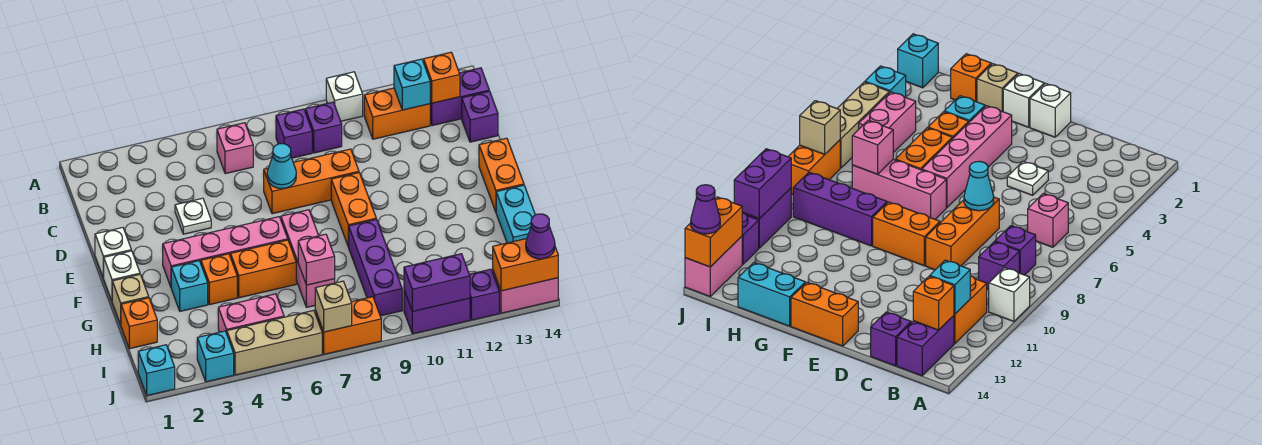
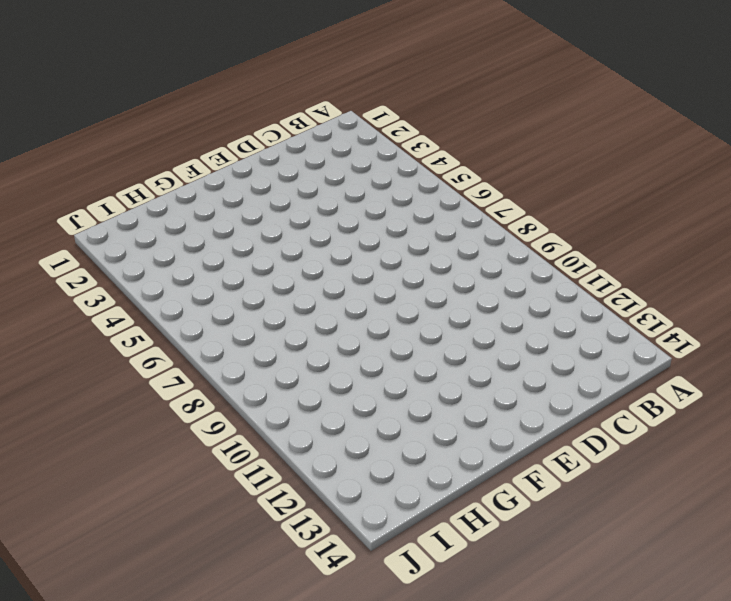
none -> white 1x1 brick [326,72,363,121]
none -> pink 1x1 brick [217,123,253,174]
none -> purple 1x1 brick [276,109,312,158]
none -> purple 1x1 brick [305,102,342,153]

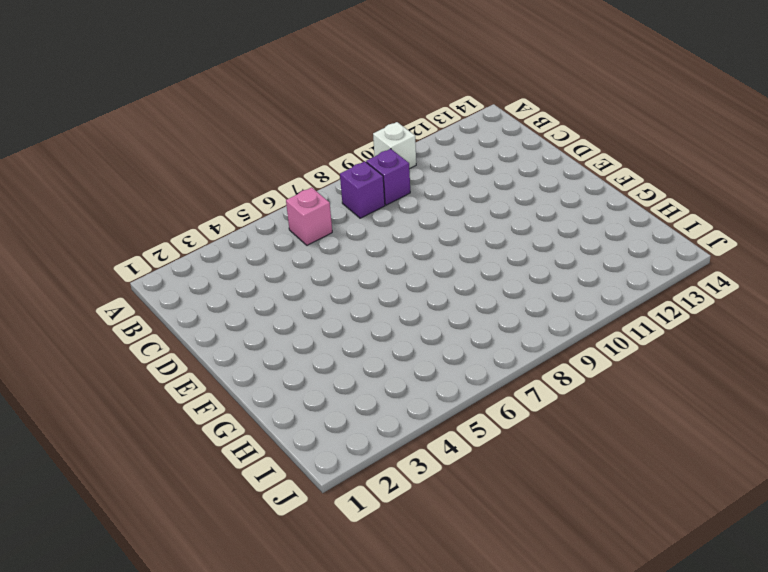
none -> orange 1x2 brick [364,88,430,139]
none -> purple 1x2 brick [430,68,489,126]
none -> purple 1x1 brick [462,91,498,142]
none -> white 1x1 plate [175,198,211,234]

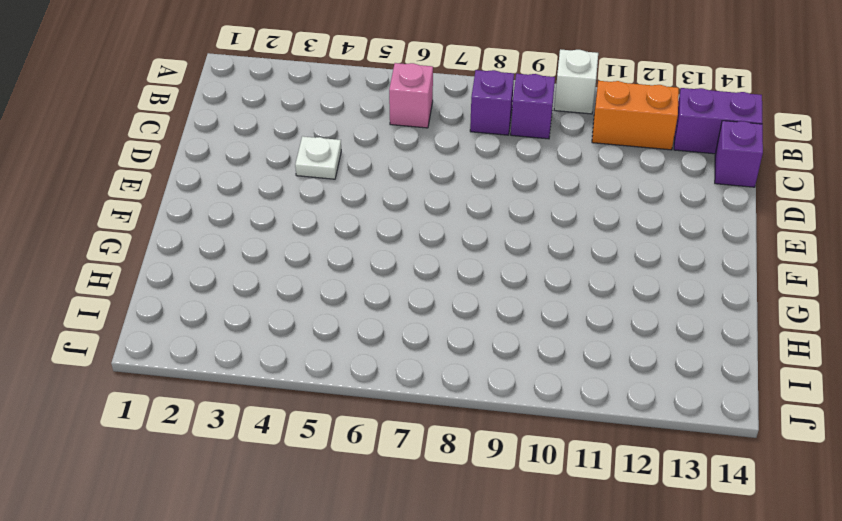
none -> orange 1x3 brick [264,149,359,214]
none -> white 1x1 brick [95,228,131,278]
none -> orange 1x2 brick [331,173,376,247]
none -> orange 1x2 brick [479,138,524,212]

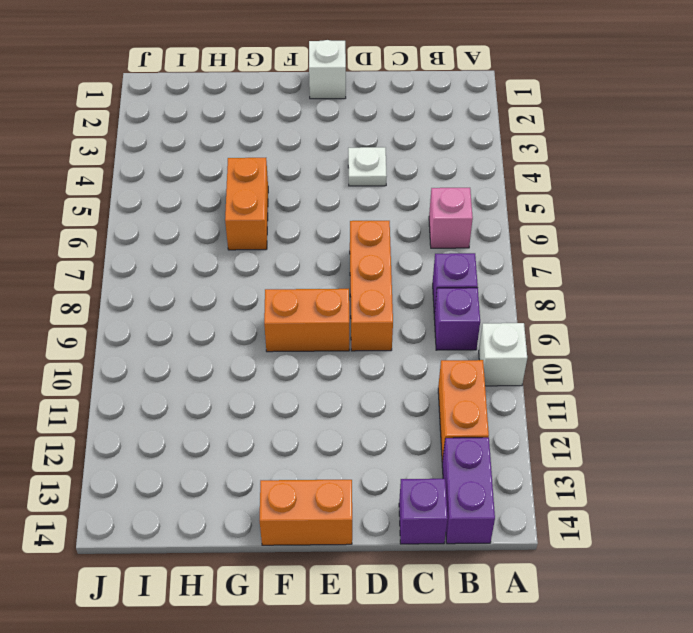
none -> white 1x1 brick [104,251,140,301]
none -> pink 1x4 brick [163,217,288,287]
none -> pink 1x3 brick [281,210,335,307]
none -> tan 1x1 brick [112,275,149,325]

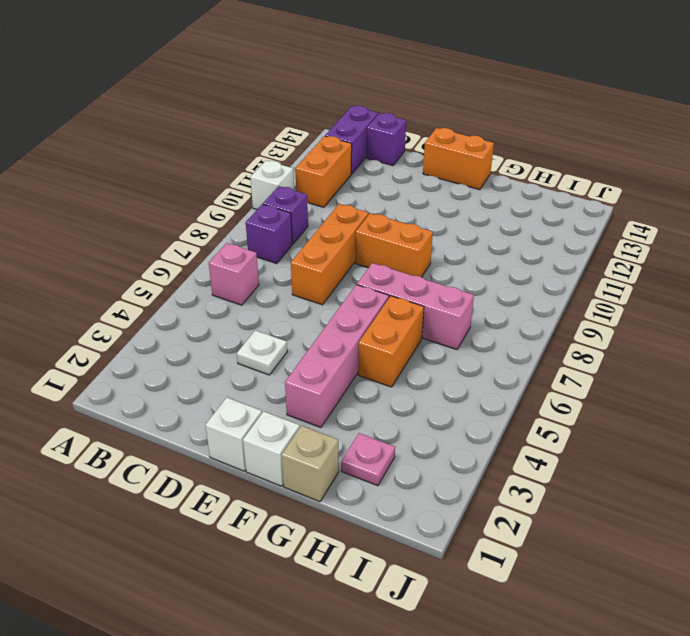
pink 1x1 plate [341,433,395,486] -> none
none -> cyan 1x1 brick [171,261,208,311]
none -> orange 1x1 brick [201,254,237,305]
none -> purple 1x3 brick [349,219,402,316]
none -> cyan 1x2 brick [496,185,535,243]

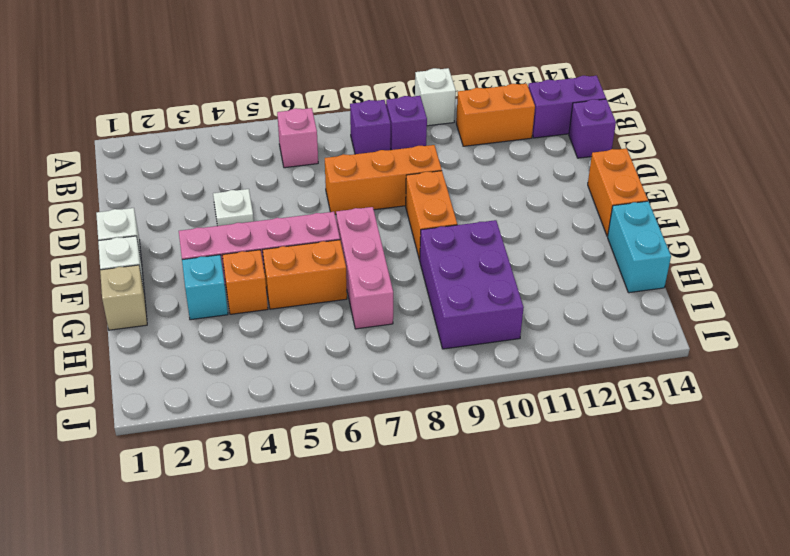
purple 2x3 brick [420,220,524,349] -> purple 1x3 brick [349,219,402,316]
none -> orange 1x1 brick [121,298,157,349]
none -> pink 1x2 brick [218,294,284,334]
none -> cyan 1x1 brick [138,345,175,395]
none -> cyan 1x1 brick [197,331,234,382]

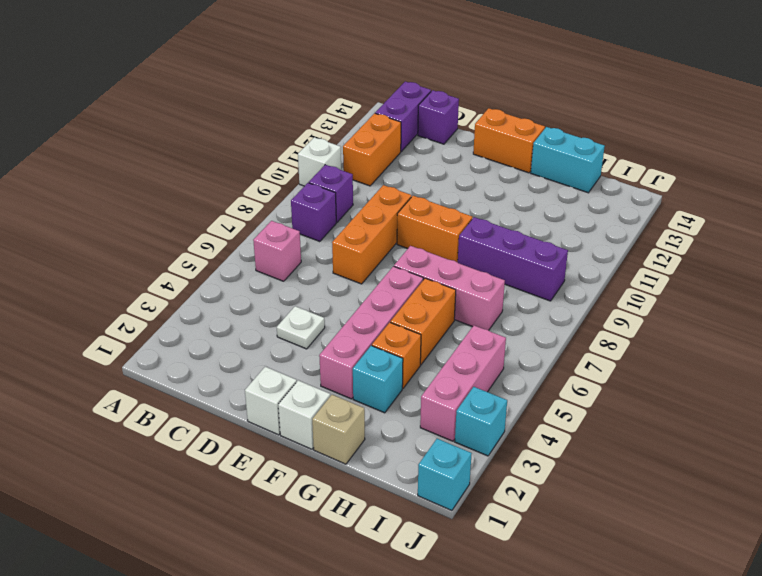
pink 1x3 brick [420,325,506,441] -> pink 1x2 brick [218,294,284,334]
none -> orange 1x1 brick [121,298,157,349]
none -> tan 1x3 brick [227,310,322,375]
none -> orange 1x2 brick [315,297,381,354]
none -> purple 1x2 brick [404,291,470,334]

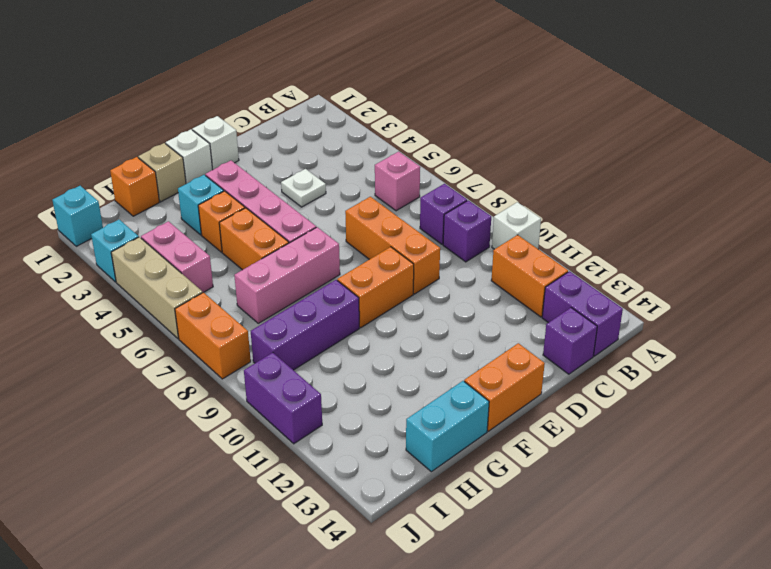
none -> purple 1x1 brick [469,269,499,320]
none -> pink 1x2 brick [493,271,558,313]
none -> cyan 1x1 brick [394,59,430,110]
none -> orange 1x1 brick [424,52,460,103]

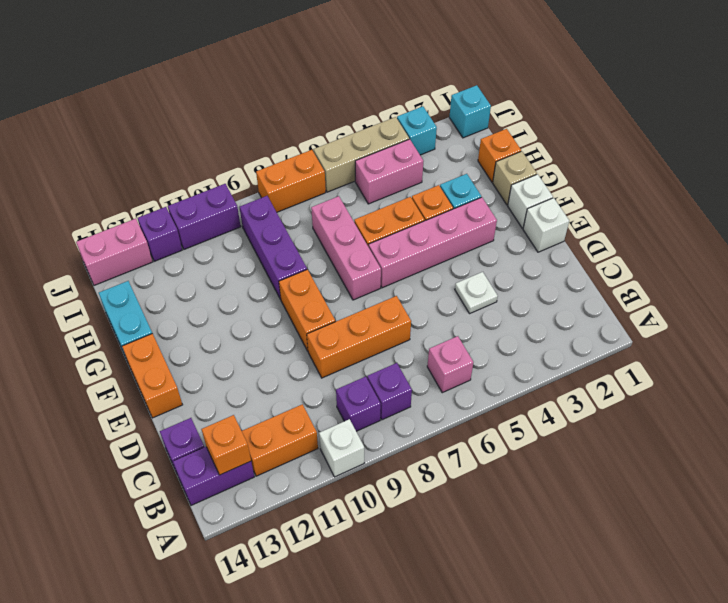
none -> cyan 1x1 brick [394,59,430,110]
none -> cyan 1x1 cone [267,144,296,189]
none -> pink 1x1 brick [298,234,335,285]
none -> tan 1x1 brick [315,281,352,332]

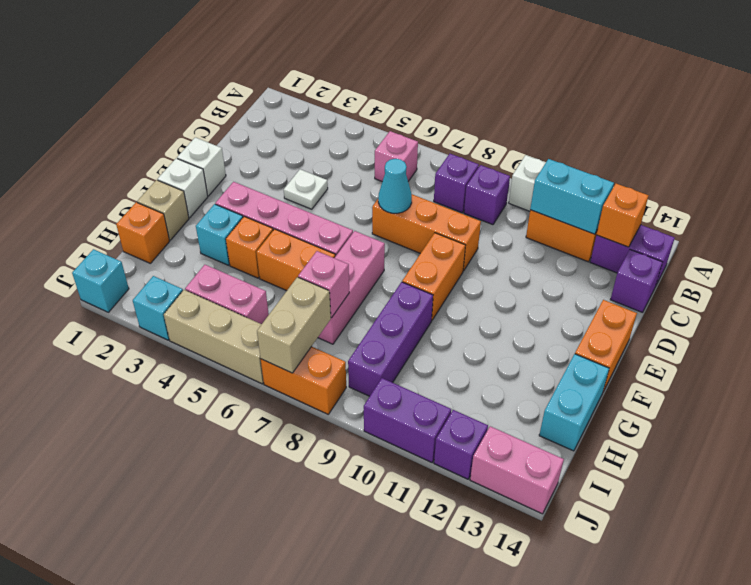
cyan 1x2 brick [530,159,614,234] -> cyan 1x1 brick [394,59,430,110]
tan 1x2 brick [257,277,331,373] -> tan 1x1 brick [315,281,352,332]
none -> purple 1x2 brick [404,254,470,311]
none -> orange 1x2 brick [493,239,558,291]
none -> purple 1x1 cone [526,214,555,259]

